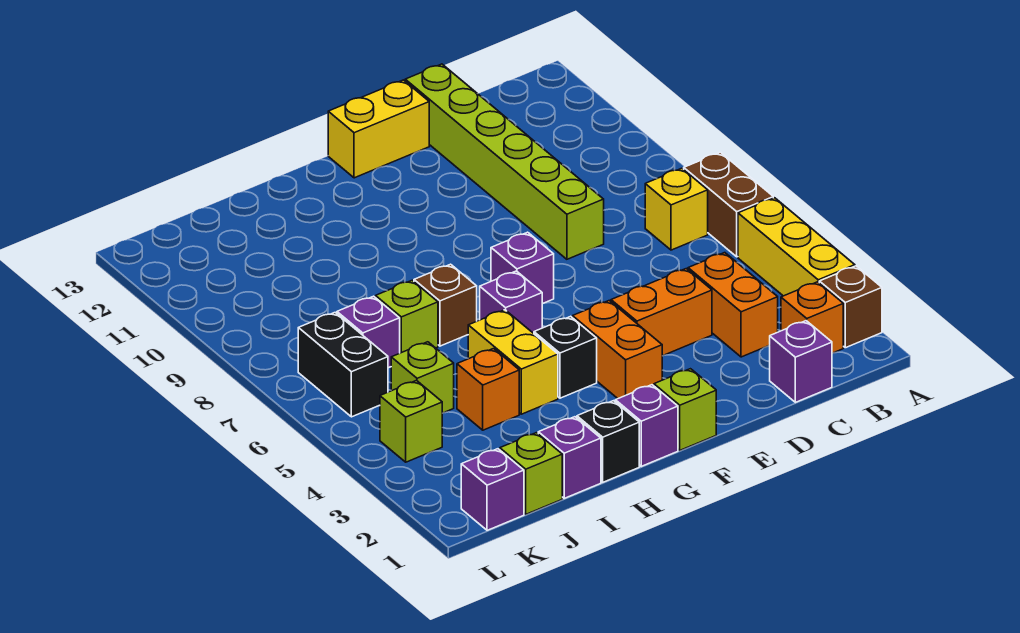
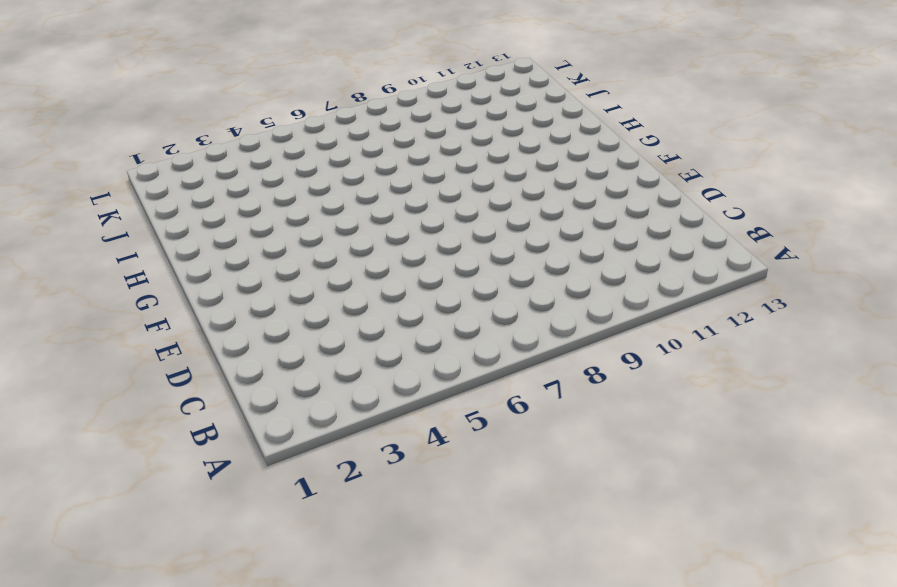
none -> brown 1x1 brick [819,266,882,348]
none -> yellow 1x3 brick [738,198,855,296]
none -> brown 1x2 brick [684,152,773,257]

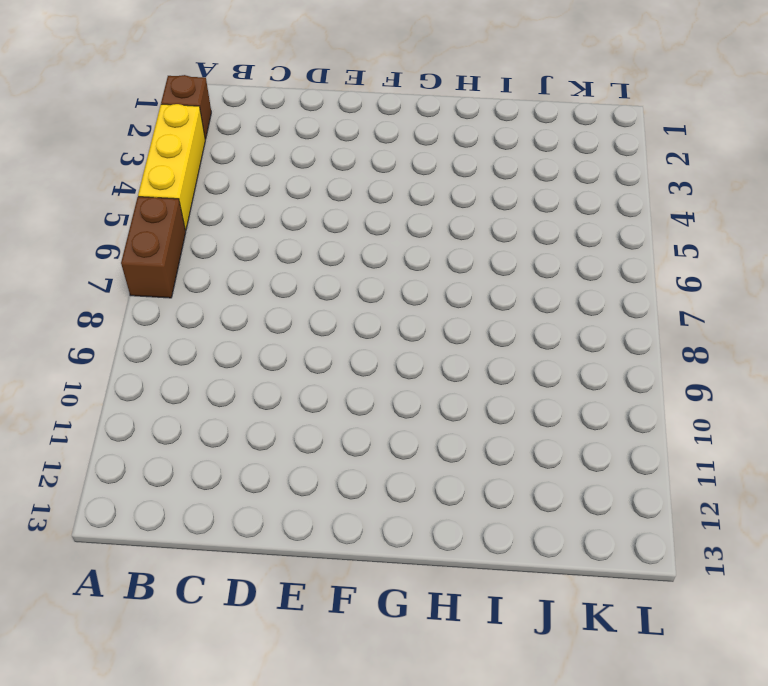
none -> orange 1x1 brick [781,282,843,353]
none -> yellow 1x1 brick [645,168,708,250]
none -> purple 1x1 brick [770,321,832,402]

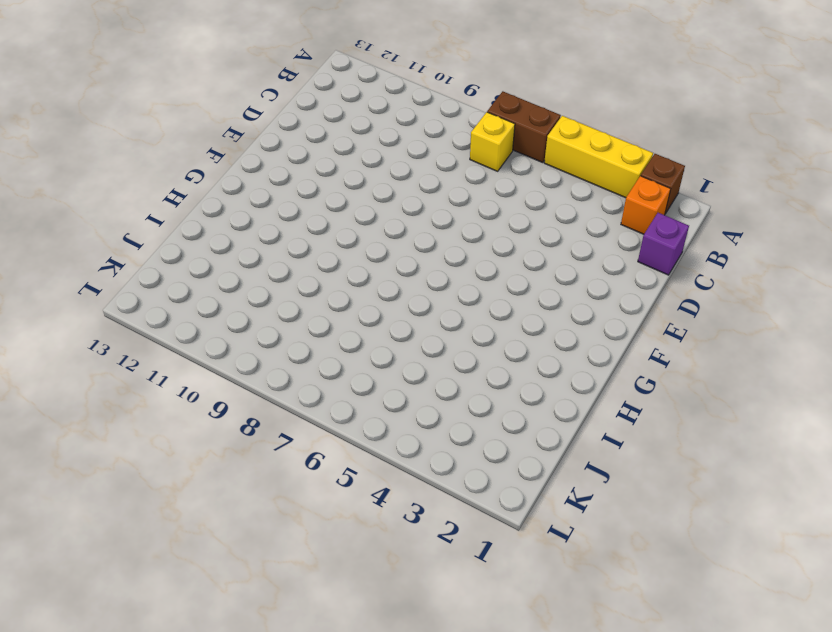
none -> orange 1x2 brick [688,253,778,357]
none -> orange 1x2 brick [611,269,712,356]
none -> lime 1x6 brick [405,64,604,259]

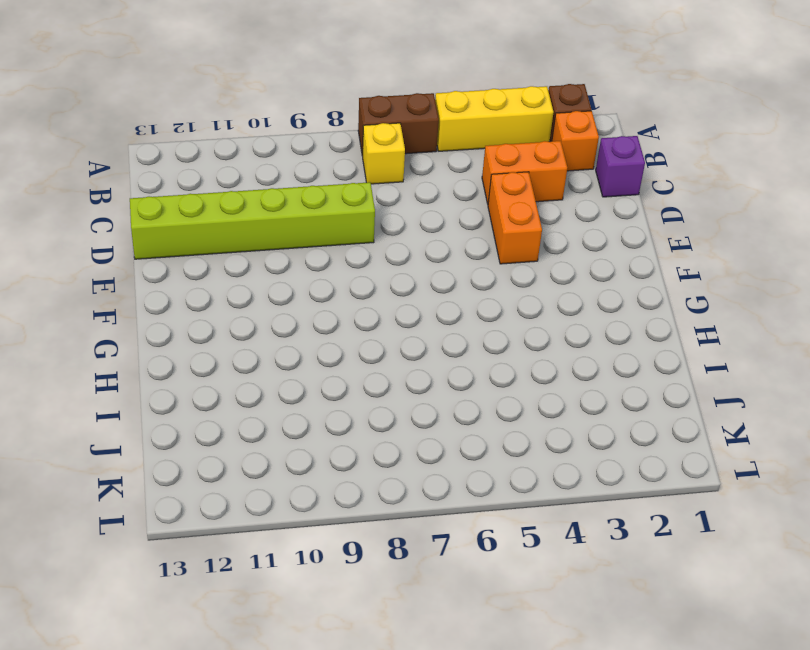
none -> yellow 1x2 brick [328,80,429,178]
none -> lime 1x1 brick [654,369,716,450]
none -> orange 1x2 brick [573,301,662,398]

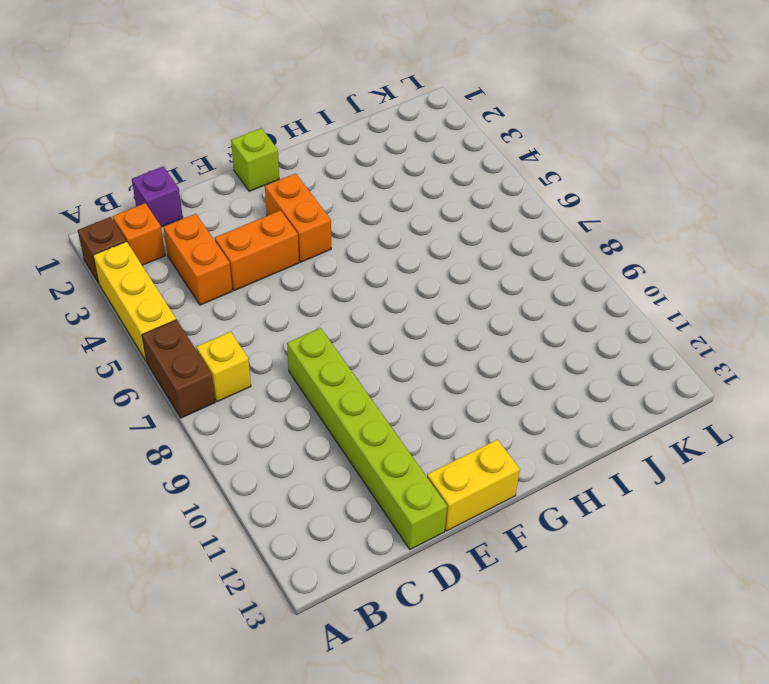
none -> purple 1x1 brick [491,232,554,304]
none -> purple 1x1 brick [615,385,678,466]
none -> black 1x1 brick [534,316,597,398]

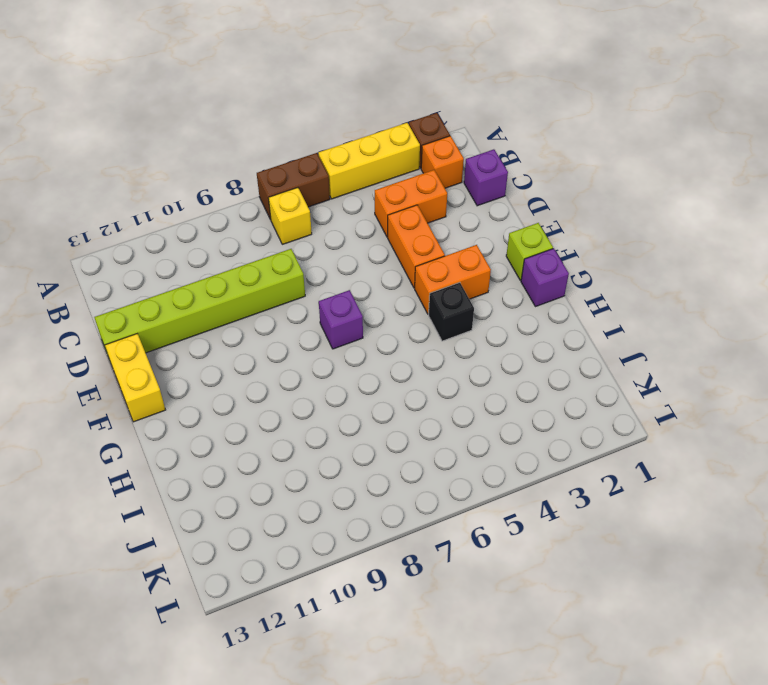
none -> purple 1x1 brick [480,271,542,333]
none -> black 1x1 brick [577,401,639,482]
none -> yellow 1x2 brick [468,310,558,414]

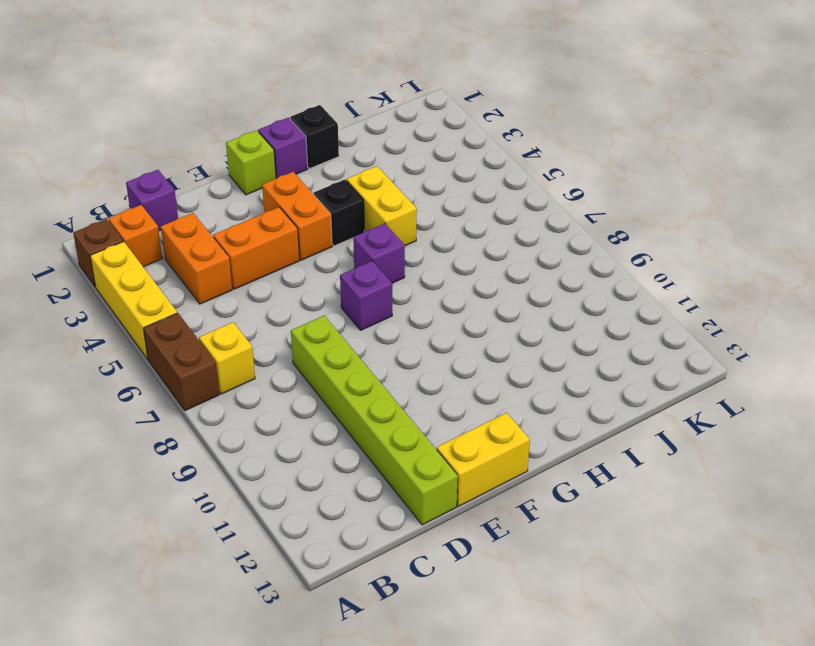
none -> brown 1x1 brick [414,264,477,346]
none -> purple 1x1 brick [538,417,601,498]
none -> orange 1x1 brick [457,349,519,430]

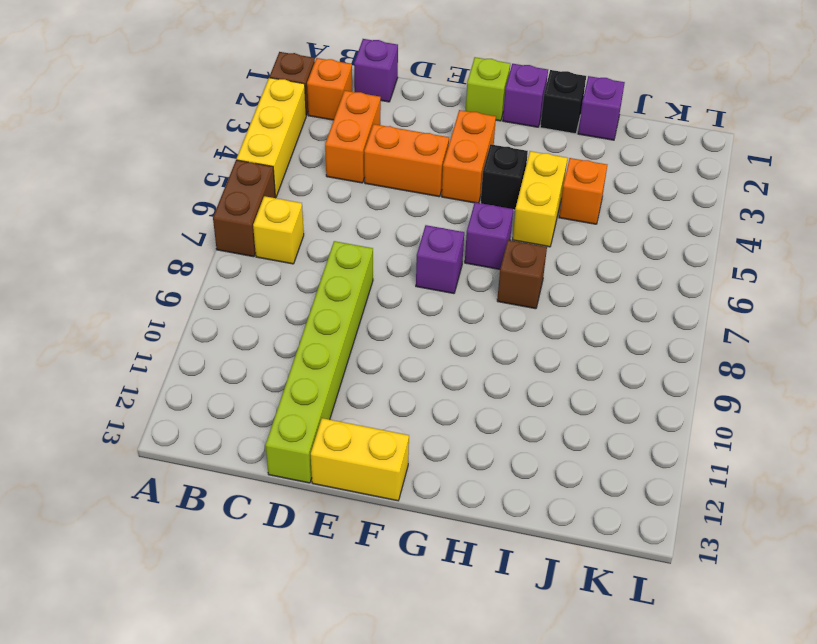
none -> lime 1x1 brick [376,280,438,353]
none -> lime 1x1 brick [500,433,562,514]
none -> lime 1x1 brick [391,342,454,413]

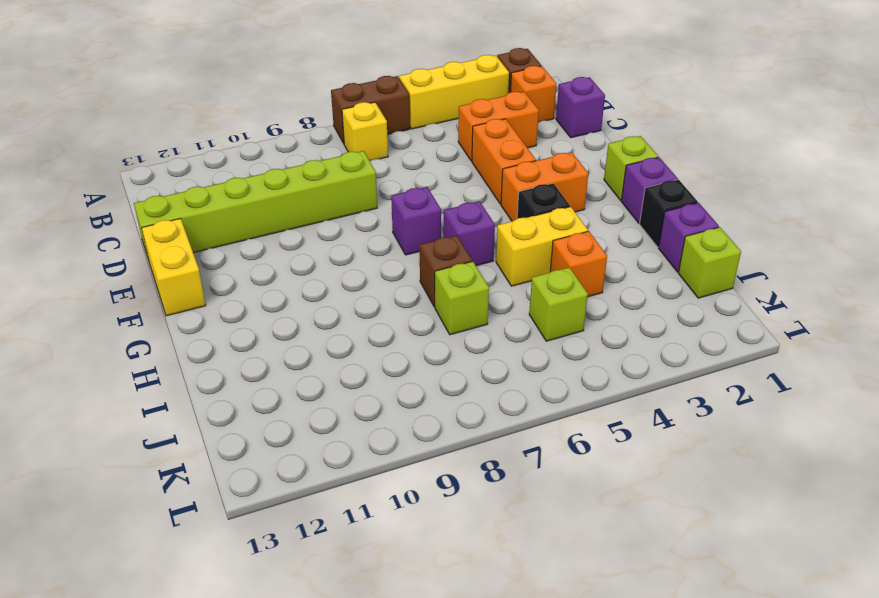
none -> purple 1x1 brick [337,296,400,368]
none -> purple 1x1 brick [461,449,524,530]
none -> lime 1x1 brick [380,381,442,462]

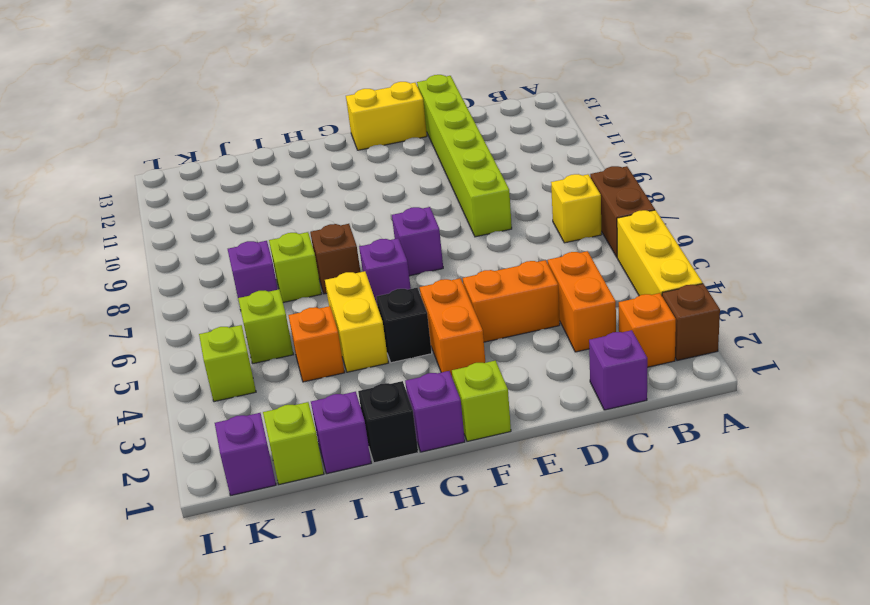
none -> black 1x2 brick [298,313,388,417]

